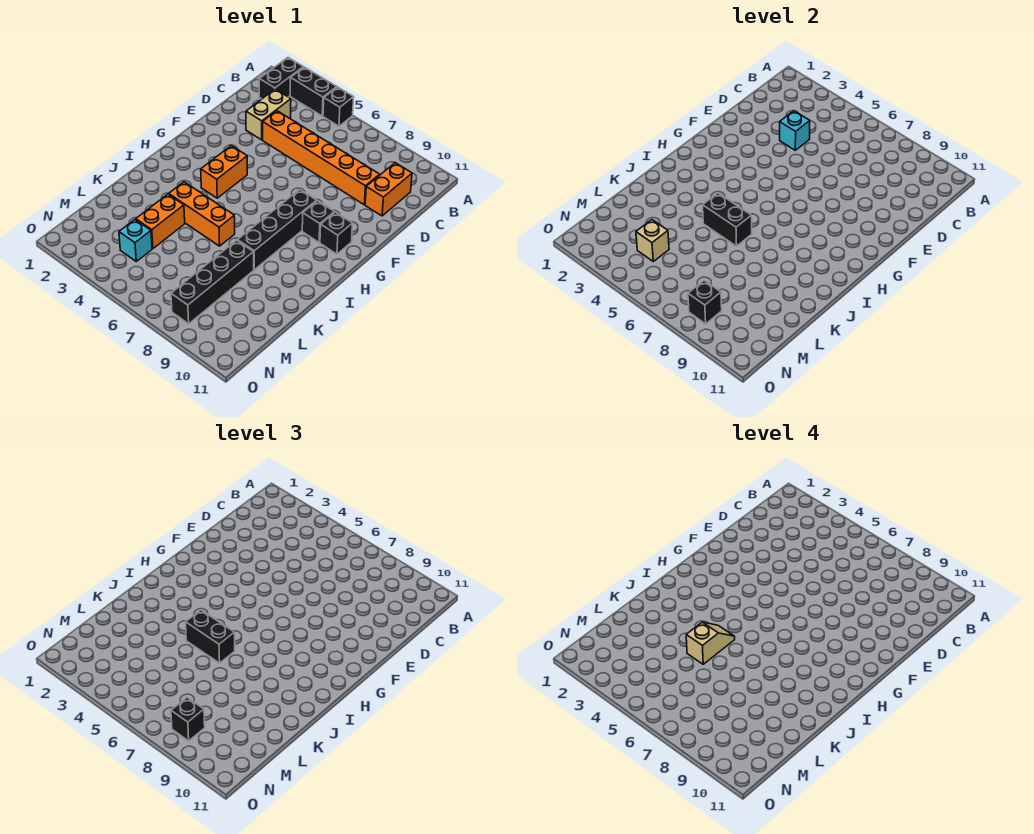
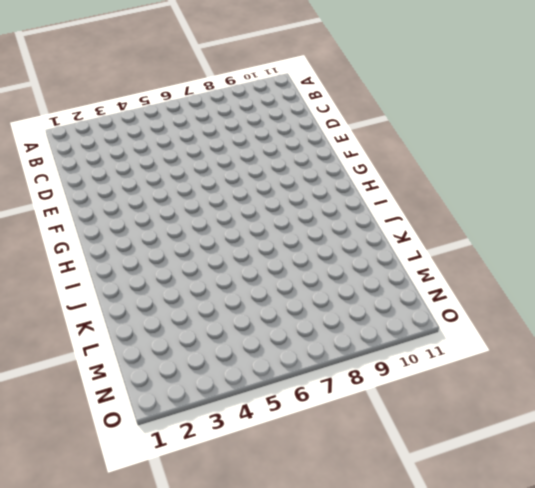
none -> black 1x2 brick [259,58,303,99]
none -> black 1x2 brick [290,67,337,116]
none -> black 1x1 brick [323,87,354,126]

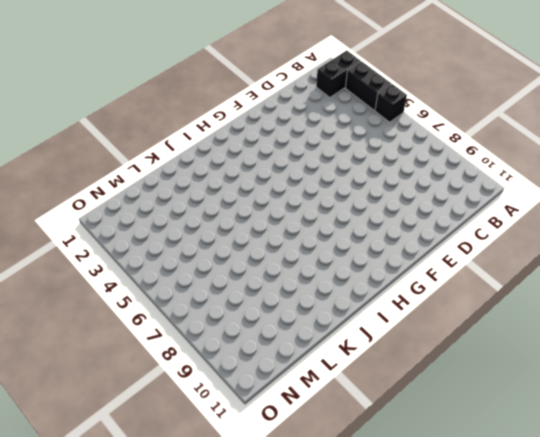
none -> tan 1x2 brick [246,89,291,140]
none -> orange 1x2 brick [365,163,412,216]
none -> orange 1x6 brick [263,111,380,205]

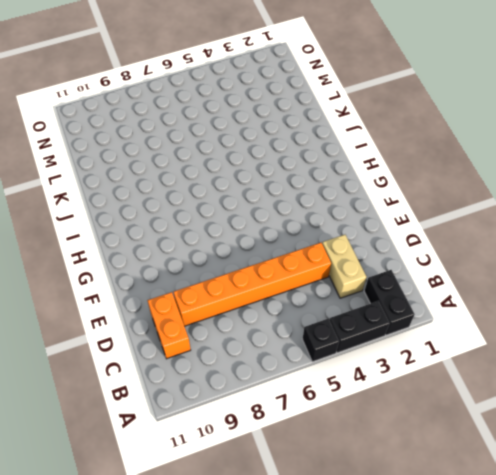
none -> orange 1x2 brick [201,146,247,198]
none -> black 1x4 brick [237,190,317,270]
none -> black 1x1 brick [302,201,334,242]

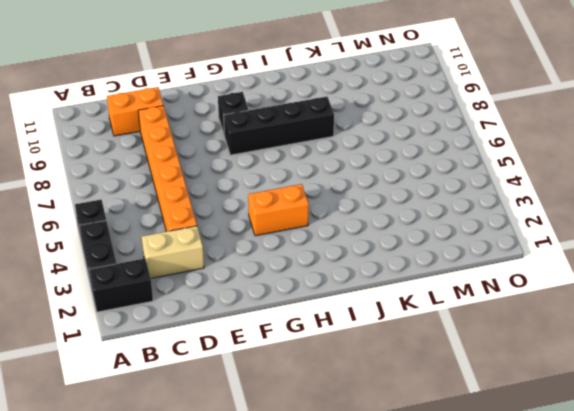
none -> black 1x1 brick [320,212,352,254]
none -> orange 1x3 brick [169,182,235,246]
none -> orange 1x2 brick [136,194,185,248]

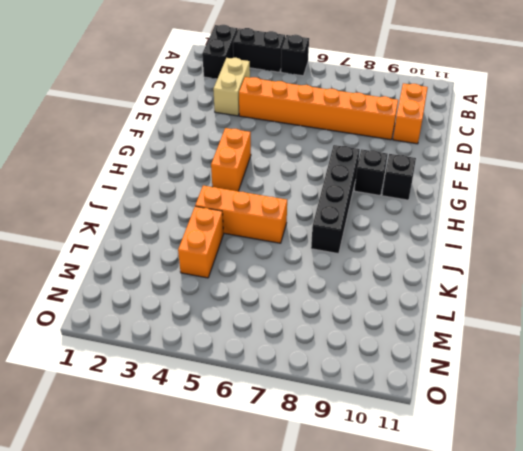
none -> black 1x4 brick [171,240,254,324]
none -> cyan 1x1 brick [119,220,152,261]
none -> cyan 1x1 brick [780,111,810,150]

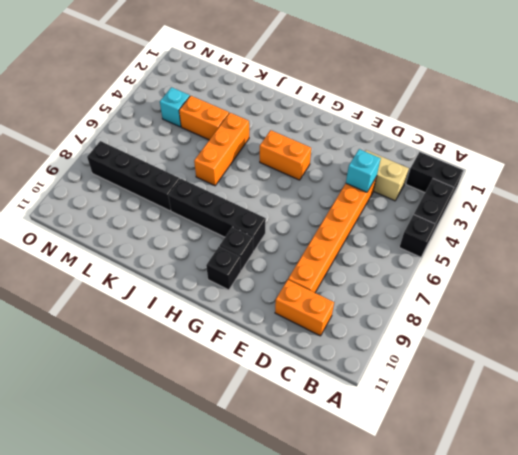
none -> black 1x2 brick [703,193,752,246]
none -> tan 1x1 brick [636,220,669,261]
none -> black 1x1 brick [688,281,722,324]

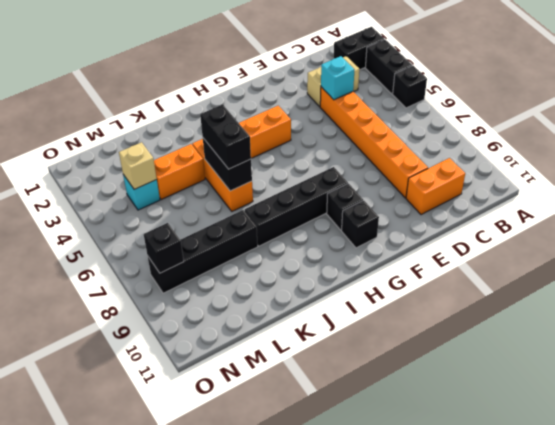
none -> black 1x1 brick [171,698,205,741]
none -> tan 1x2 slope [686,622,735,664]

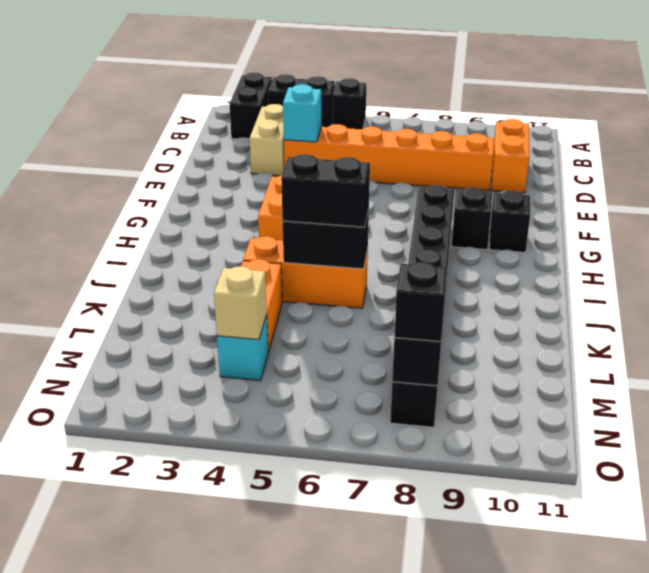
none -> tan 1x2 slope [686,622,735,664]

